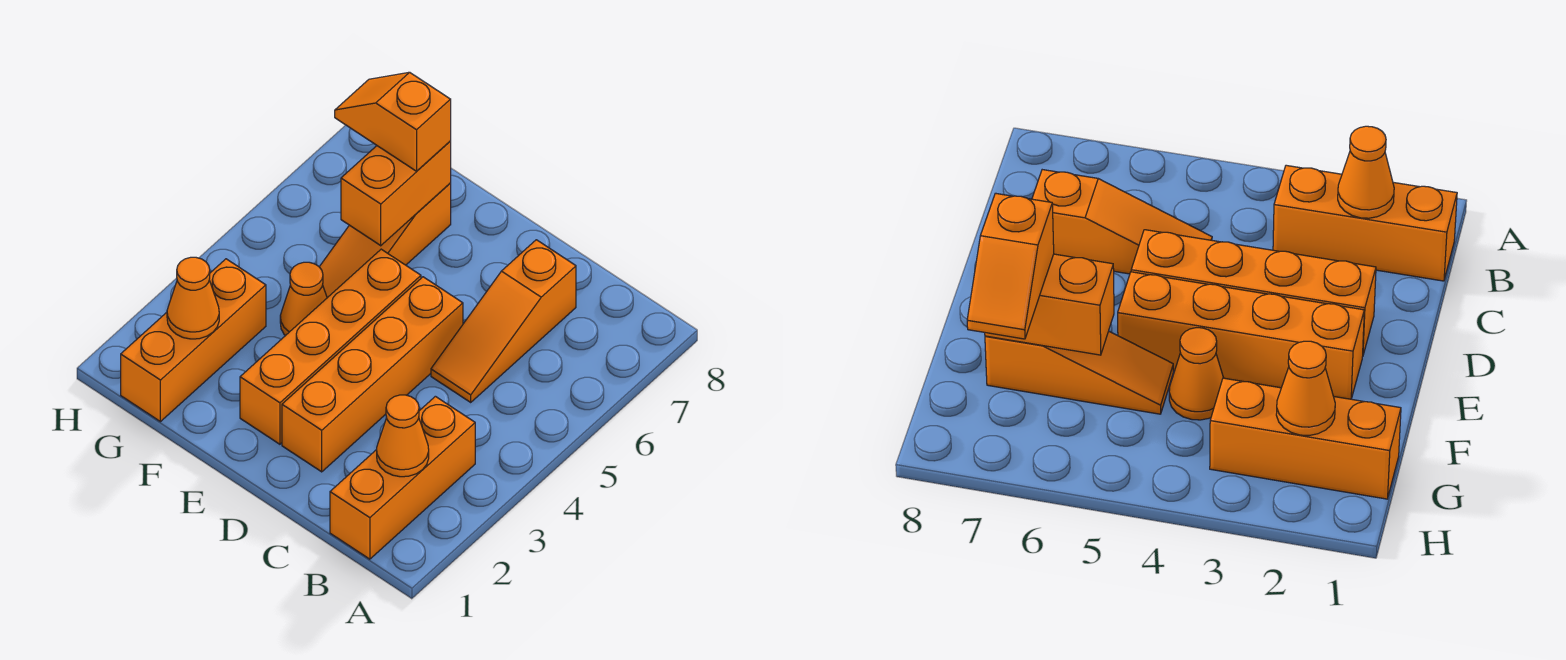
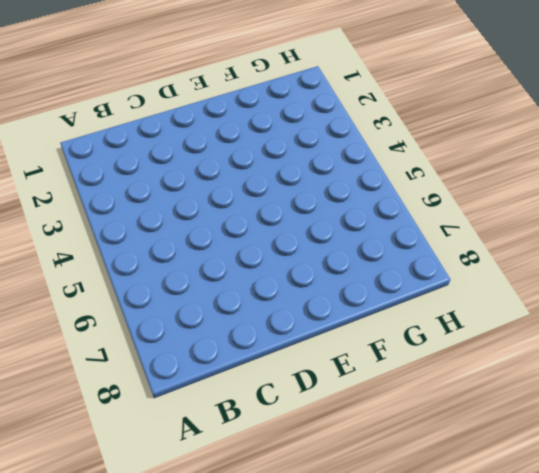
none -> orange 1x3 brick [330,396,475,559]
none -> orange 1x3 slope [431,240,576,402]

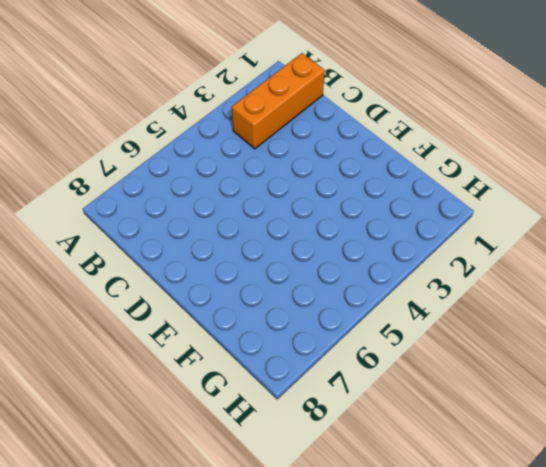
none -> orange 1x3 slope [431,240,576,402]
none -> orange 1x4 brick [282,277,463,472]

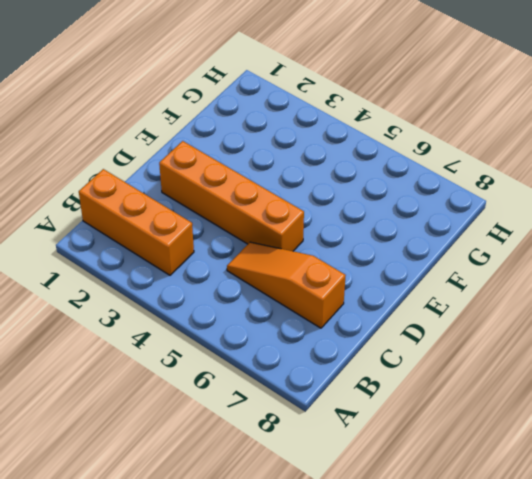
none -> orange 1x4 brick [240,249,421,444]
none -> orange 1x1 cone [280,262,327,336]

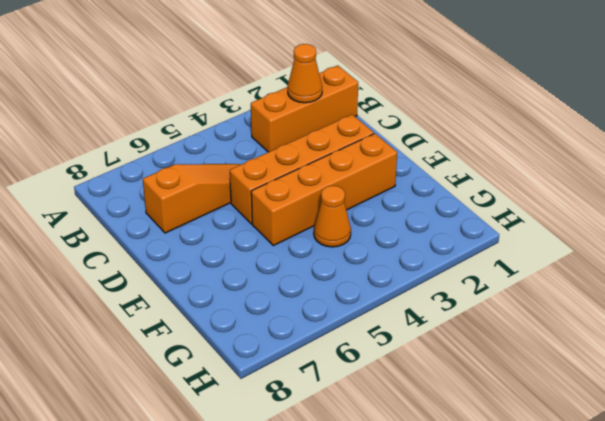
none -> orange 1x3 slope [320,184,451,298]
none -> orange 1x3 brick [121,259,266,422]

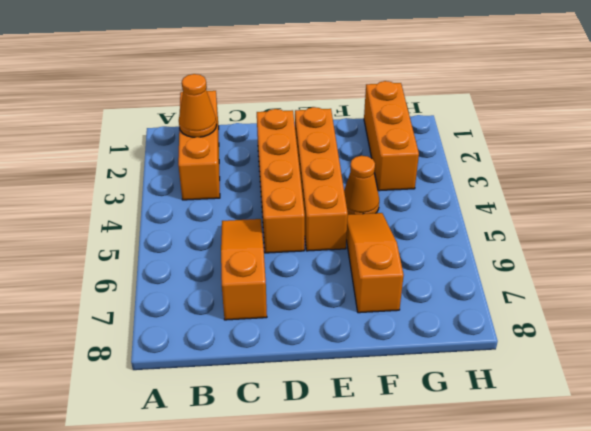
none -> orange 1x2 brick [341,141,451,246]
none -> orange 1x1 cone [167,257,219,339]

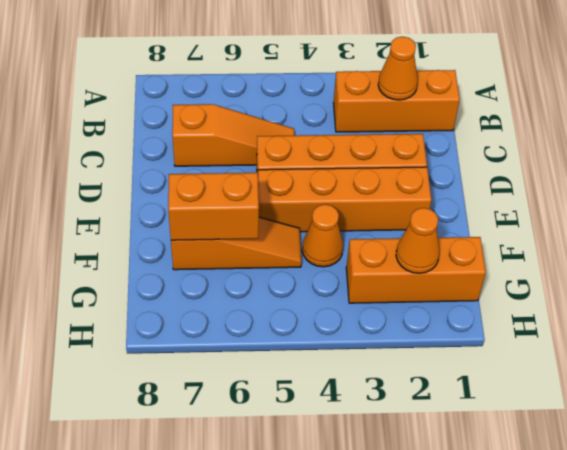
none -> orange 1x2 slope [335,72,451,171]

